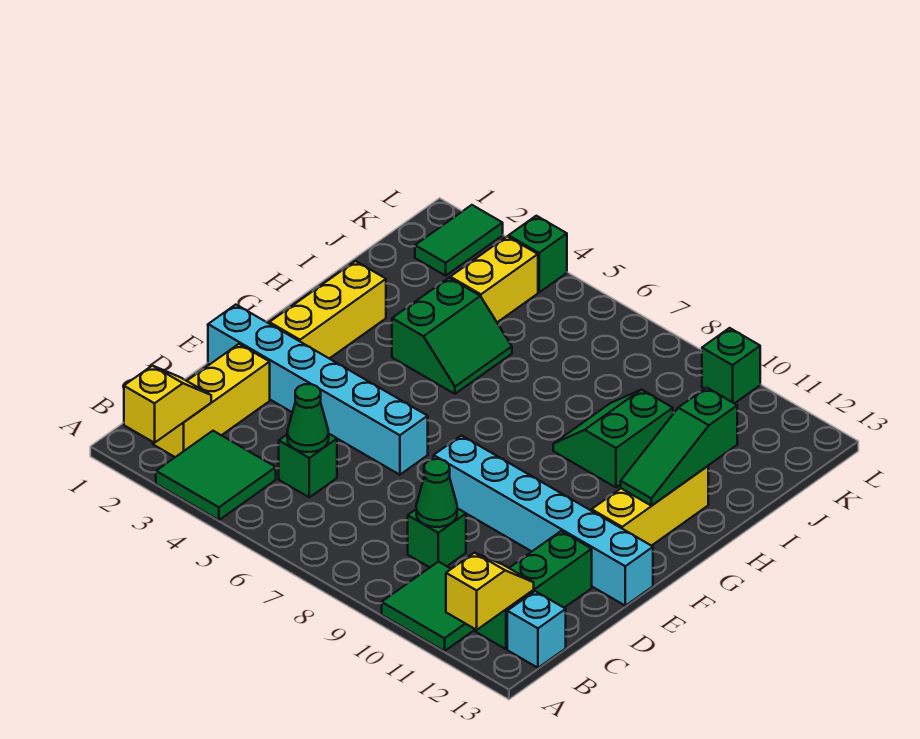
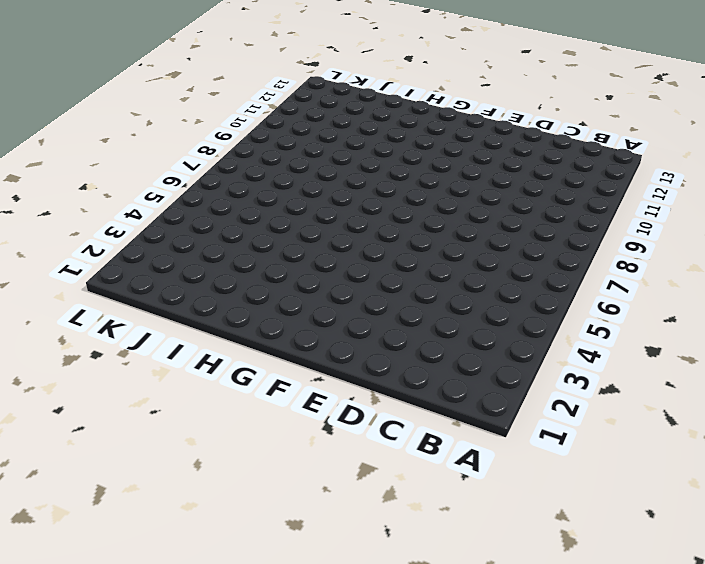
none -> green 2x2 tile [156,431,276,520]
none -> green 2x2 tile [382,562,475,651]
none -> yellow 1x3 brick [153,344,270,457]

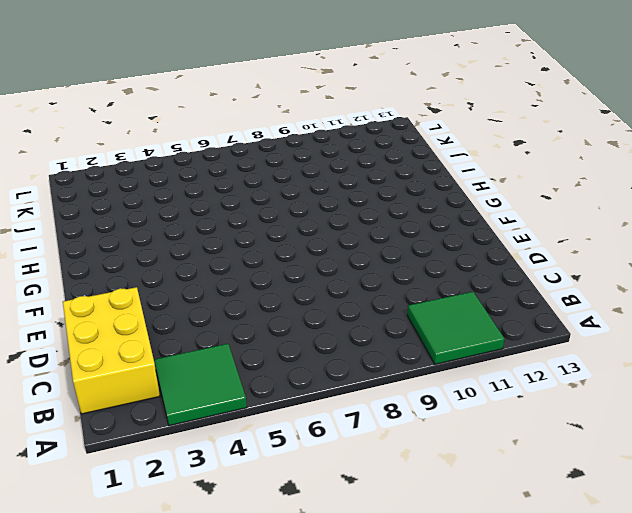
yellow 2x3 brick [63,287,160,414] -> yellow 1x3 brick [153,344,270,457]
none -> green 1x3 brick [475,531,592,649]
none -> cyan 1x1 brick [507,591,566,668]
none -> green 1x1 brick [279,434,337,497]

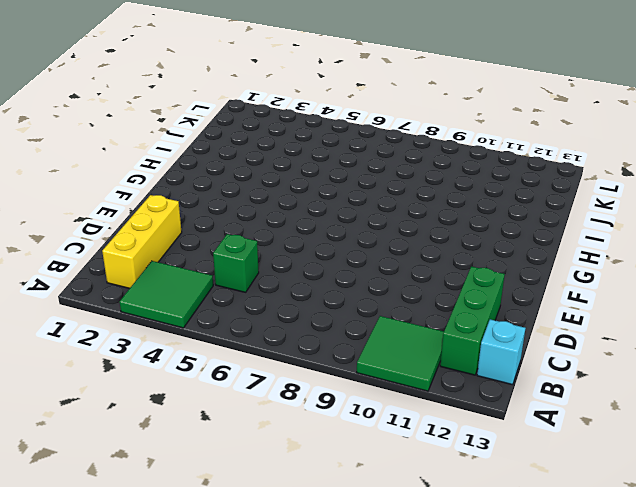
none -> green 1x1 brick [408,508,466,567]
none -> cyan 1x6 brick [208,305,428,475]
none -> cyan 1x6 brick [434,435,653,606]

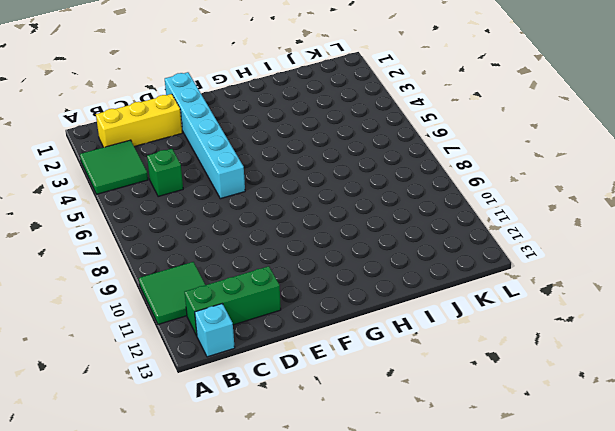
none -> green 1x1 brick [408,508,466,567]
none -> cyan 1x6 brick [434,435,653,606]
none -> yellow 1x3 brick [269,261,386,359]

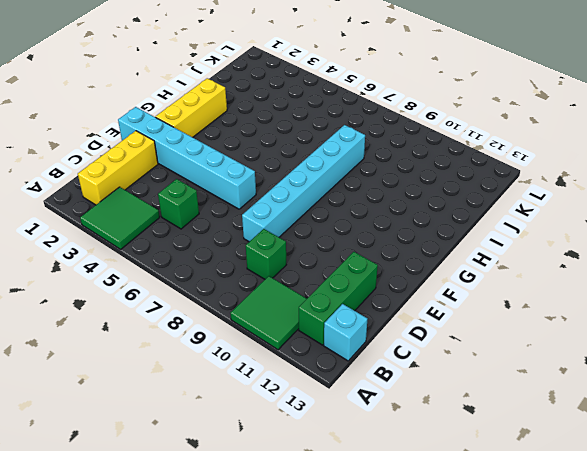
cyan 1x6 brick [242,125,365,242] -> cyan 1x6 brick turned to [434,435,653,606]
none -> yellow 1x3 brick [592,466,708,546]
none -> green 2x2 slope [392,278,512,394]
none -> green 2x2 slope [553,390,673,487]

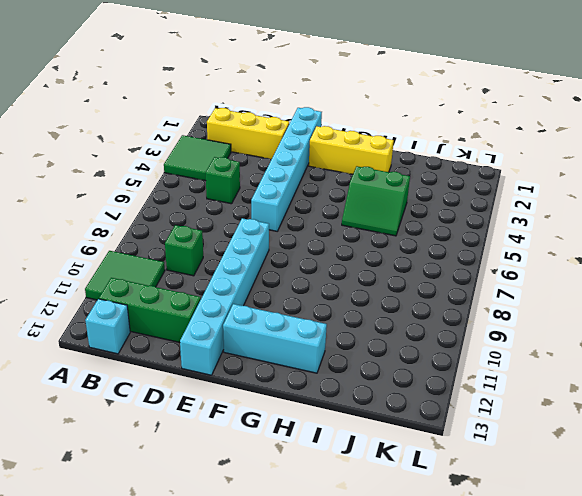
cyan 1x3 brick [223,304,327,373] -> yellow 1x3 brick [592,466,708,546]
none -> green 2x2 slope [553,390,673,487]
none -> yellow 1x2 brick [450,236,538,322]
none -> green 1x2 tile [415,205,503,276]

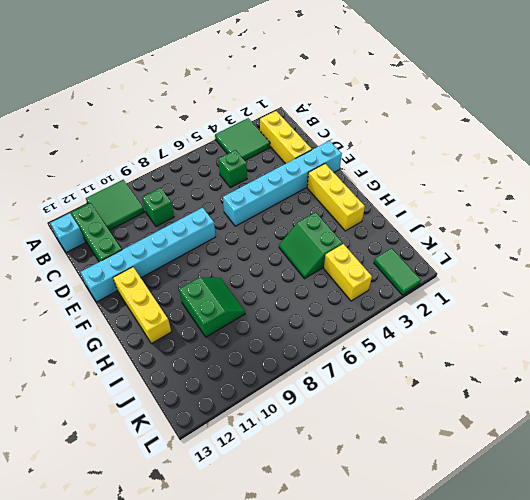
none -> green 1x1 brick [509,216,567,292]
none -> green 1x1 brick [702,328,760,403]
none -> yellow 1x2 slope [124,366,211,443]

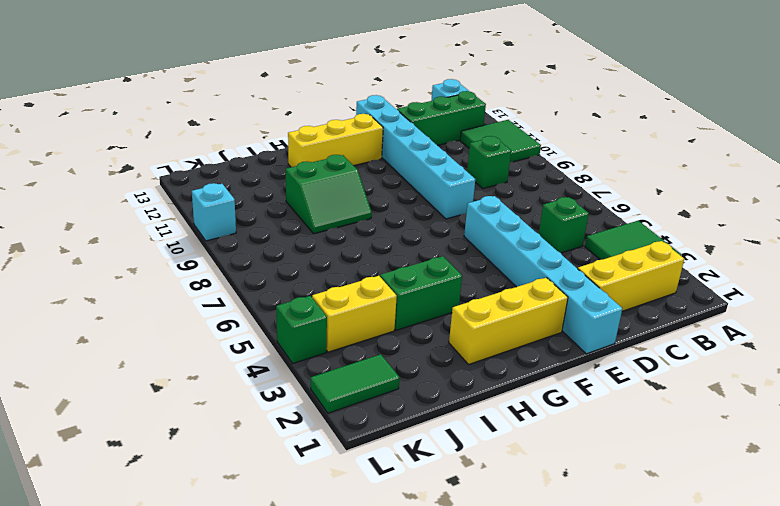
cyan 1x1 brick [192,183,236,241] -> green 1x1 brick [702,328,760,403]
none -> yellow 1x2 slope [124,366,211,443]
none -> yellow 1x2 slope [446,553,534,630]
none -> green 1x1 cone [287,384,329,452]

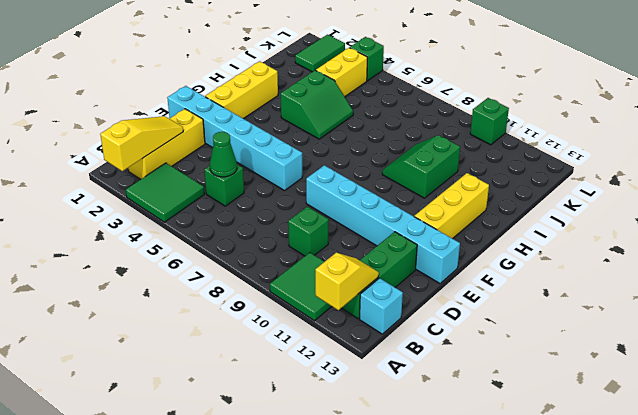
yellow 1x3 slope [100,116,183,171] -> yellow 1x2 slope [124,366,211,443]
none -> green 1x1 cone [416,459,457,527]
none -> green 1x3 slope [621,388,737,506]

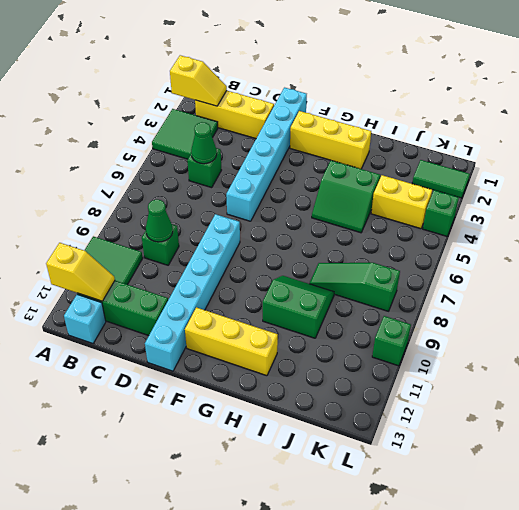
green 1x3 slope [310,263,400,311] -> green 1x3 slope moved to [621,388,737,506]

